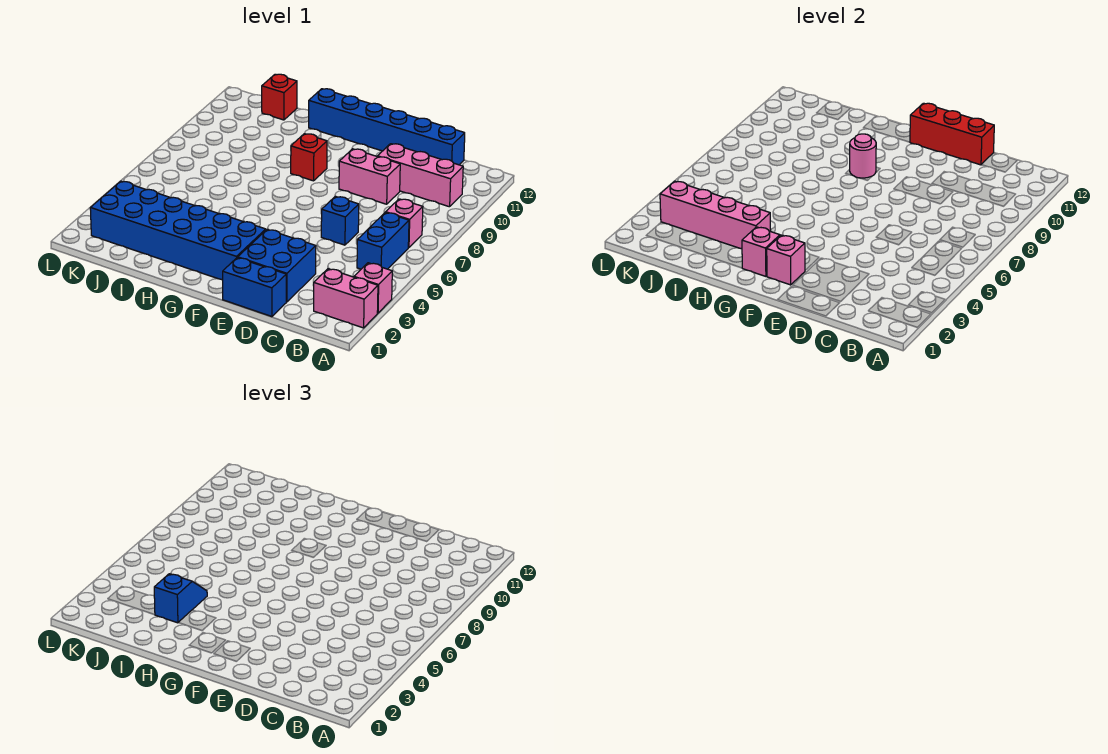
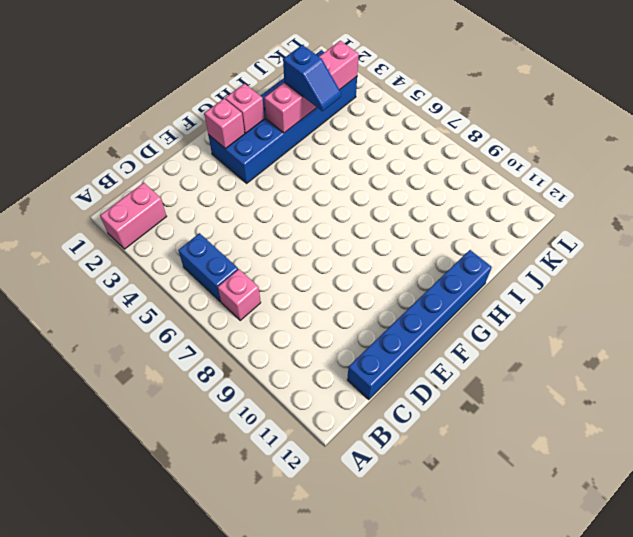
none -> pink 1x1 brick [354,263,392,313]
none -> pink 1x3 brick [378,144,463,207]
none -> blue 1x2 brick [223,258,286,317]

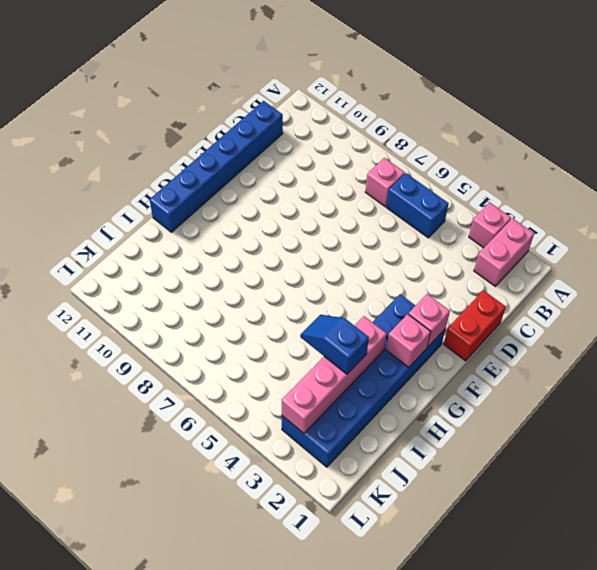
red 1x2 brick [444,290,506,361] -> blue 1x2 brick [223,258,286,317]
none -> pink 1x3 brick [378,144,463,207]
none -> blue 2x2 brick [238,229,316,302]
none -> blue 1x1 brick [321,196,359,245]

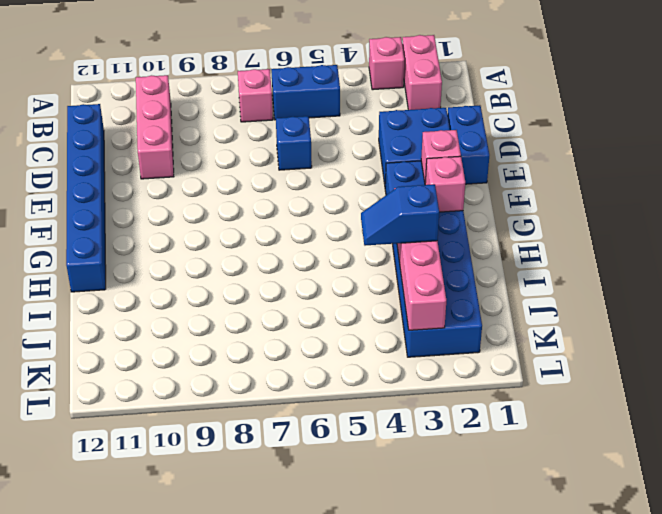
none -> pink 1x2 brick [339,149,400,204]
none -> red 1x1 brick [291,133,327,181]
none -> red 1x1 brick [262,74,297,120]

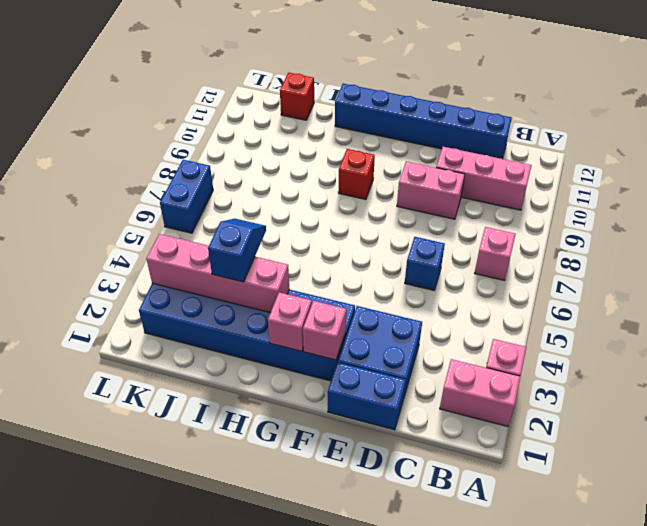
blue 1x2 brick [160,160,213,233] -> blue 1x2 brick moved to [357,212,409,269]
none -> red 1x3 brick [910,103,994,165]
none -> pink 1x1 round brick [850,134,876,178]

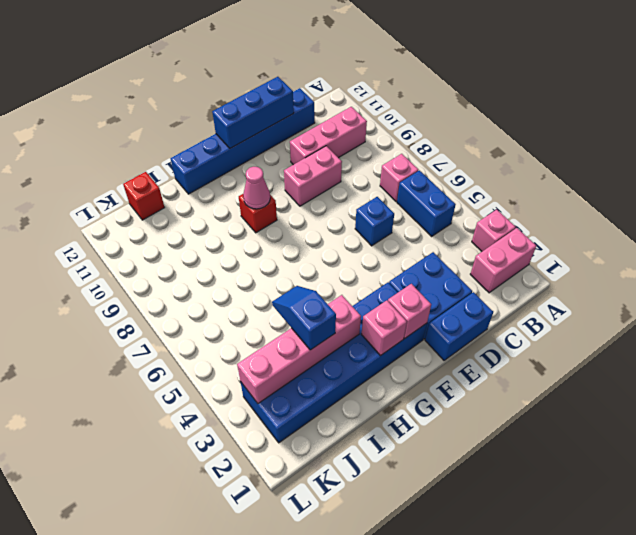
blue 1x3 brick [212,77,294,148] -> red 1x3 brick [910,103,994,165]
pink 1x1 cone [243,167,270,209] -> pink 1x1 round brick [850,134,876,178]

